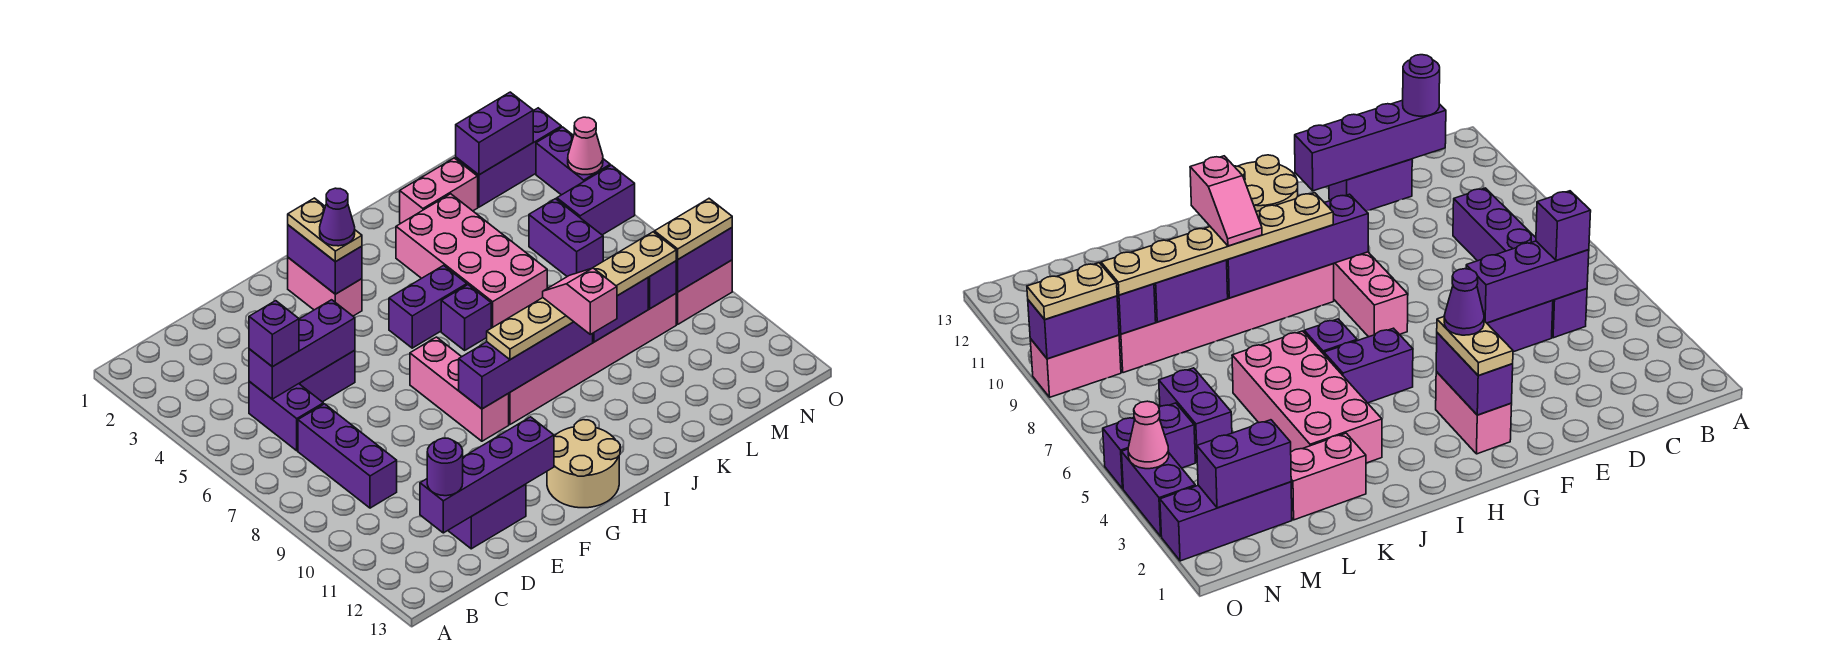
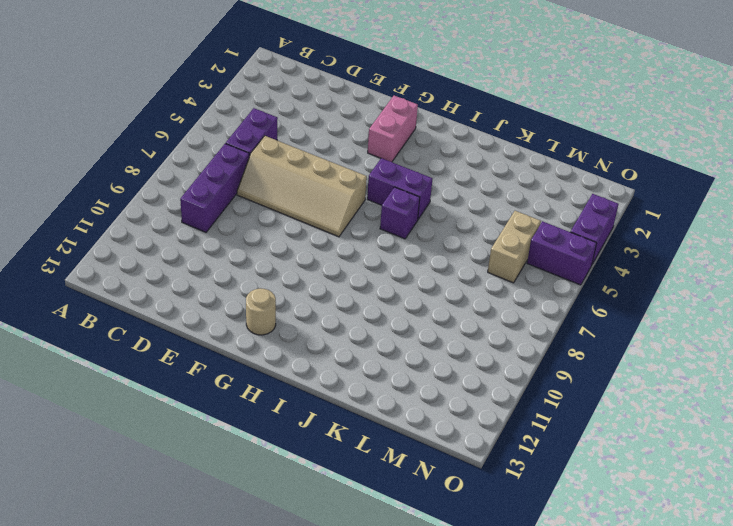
tan 2x4 slope [237,136,367,237] -> pink 1x3 brick [410,337,509,441]
tan 1x1 round brick [246,288,276,335] -> tan 2x2 round brick [547,420,620,508]
tan 1x2 brick [488,211,541,283] -> purple 1x2 brick [529,199,603,277]
none -> purple 1x2 brick [299,350,355,402]
none -> purple 1x2 brick [448,484,526,549]
none -> pink 1x6 brick [509,294,676,425]
none -> pink 2x4 brick [396,194,547,328]

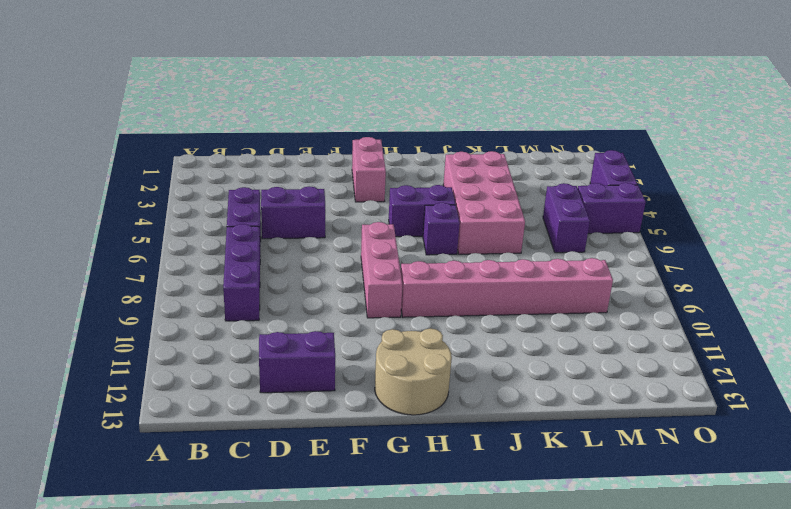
none -> pink 1x2 brick [400,158,478,223]
none -> purple 1x3 brick [456,108,561,207]
none -> pink 1x2 brick [676,260,732,324]
none -> purple 1x3 brick [249,300,355,399]

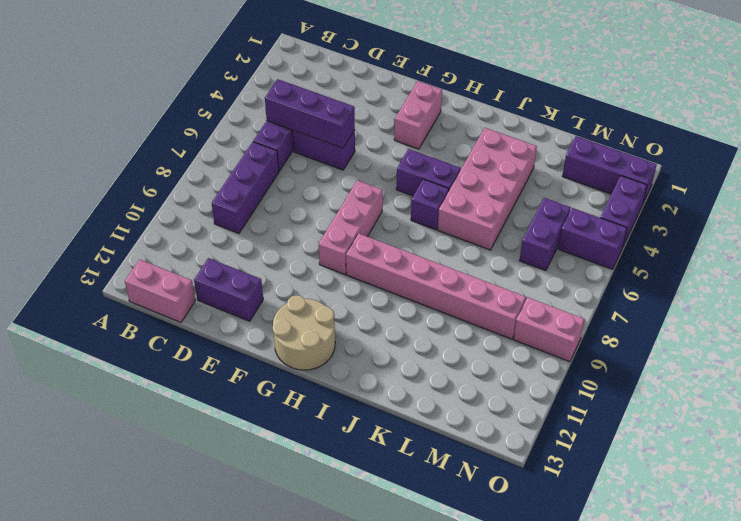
pink 1x2 brick [125,260,195,322] -> pink 1x2 brick moved to [400,158,478,223]
none -> purple 1x4 brick [420,417,554,533]
none -> purple 1x2 brick [288,225,362,294]
none -> purple 1x4 brick [459,322,593,409]
none -> purple 1x2 brick [593,278,648,342]

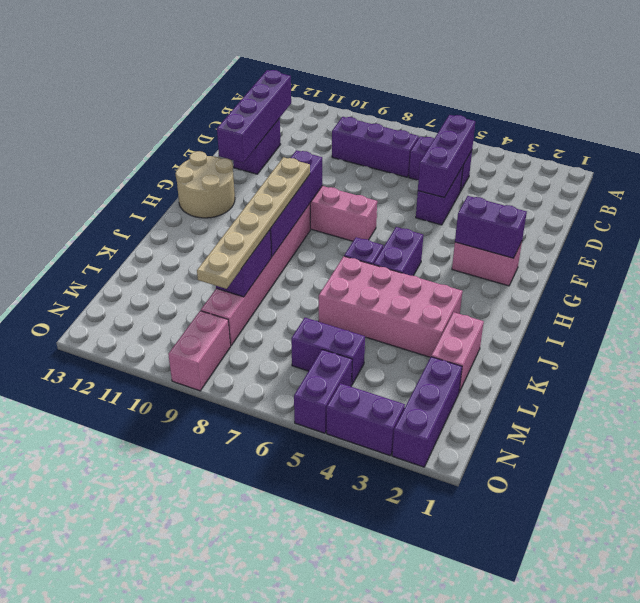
none -> purple 1x2 brick [456,92,533,175]
none -> purple 1x1 brick [648,261,676,309]
none -> purple 1x2 brick [676,228,732,292]
none -> pink 1x1 cone [568,117,603,175]

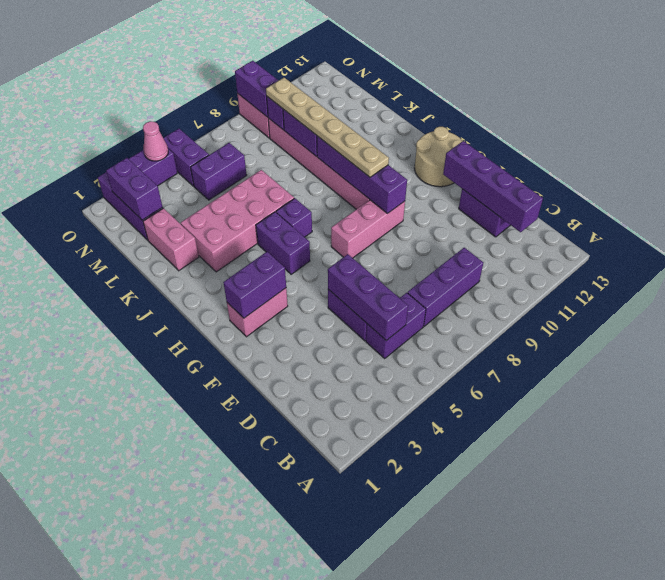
none -> purple 1x1 brick [249,301,299,367]
none -> purple 1x1 round brick [427,438,463,496]
none -> tan 1x2 plate [288,198,362,262]
none -> tan 1x2 plate [655,199,732,259]

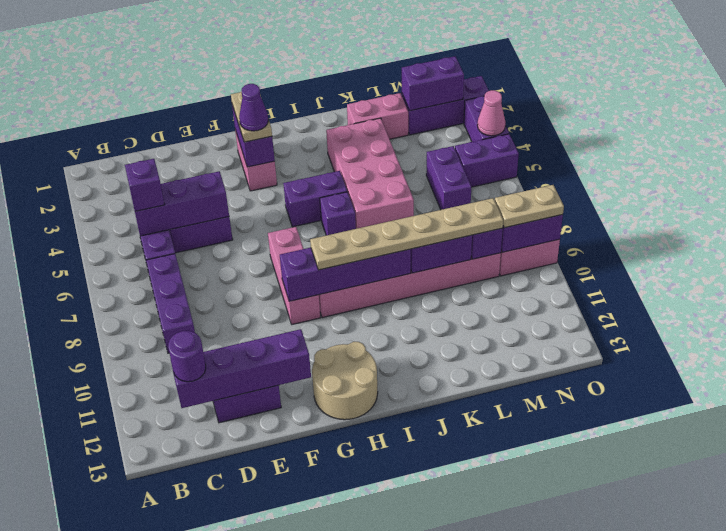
none -> pink 1x2 slope [543,268,617,334]

